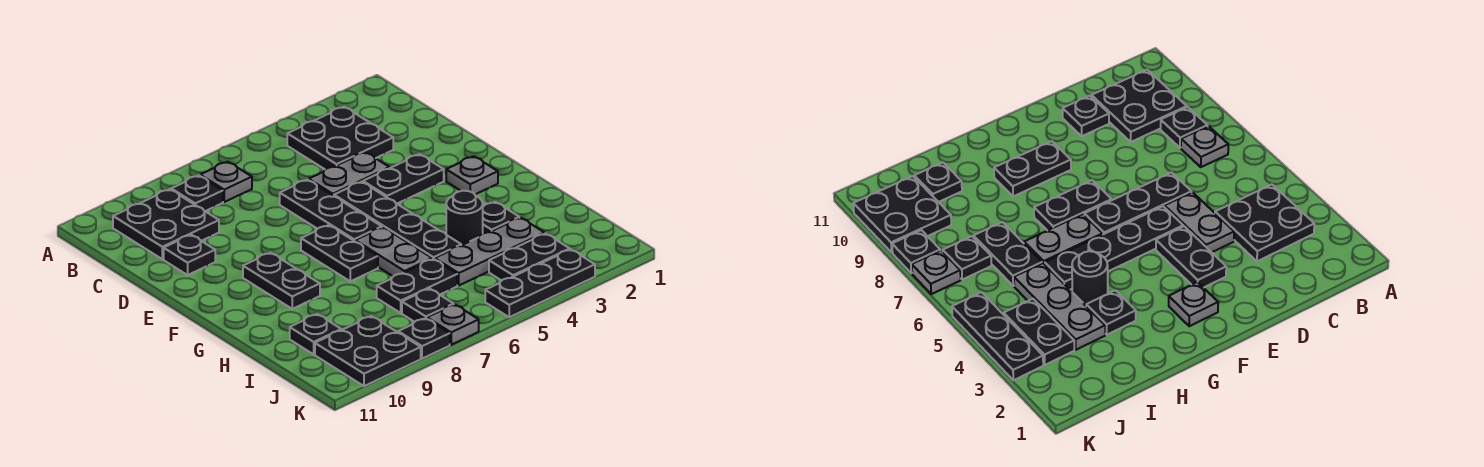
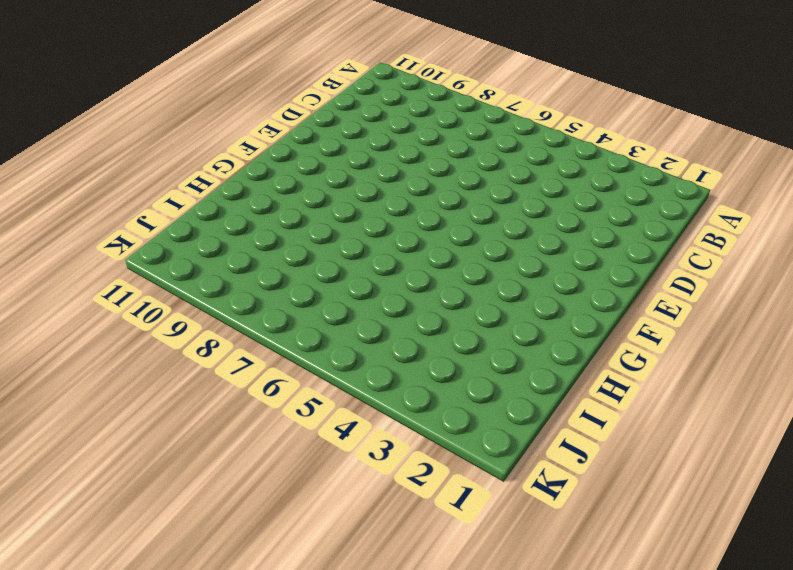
none -> black 2x2 plate [287,107,393,169]
none -> grey 1x1 plate [200,162,252,202]
none -> black 1x1 plate [171,175,223,211]

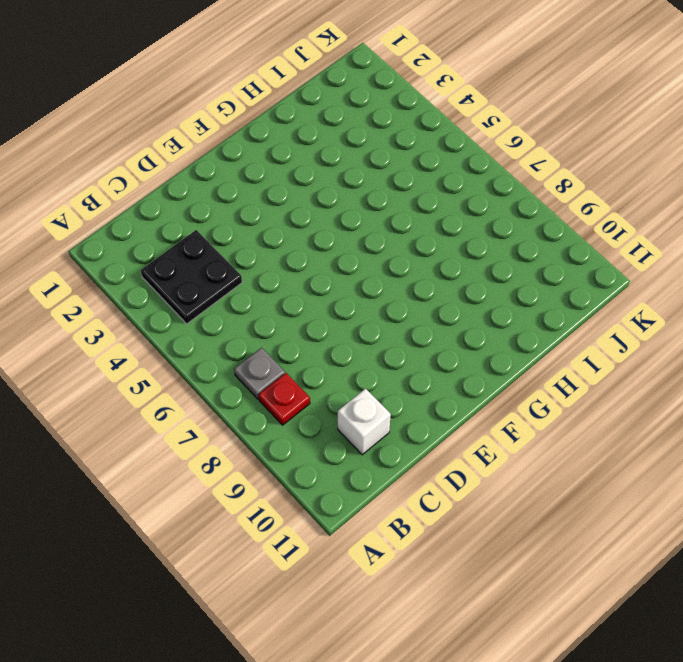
red 1x1 plate [259,373,310,425] -> black 1x1 plate [171,175,223,211]
white 1x1 brick [338,389,391,455] -> black 2x2 plate [113,189,219,259]
none -> grey 1x2 plate [309,152,389,196]
none -> black 1x3 plate [280,180,382,241]
none -> black 1x1 plate [164,235,215,275]

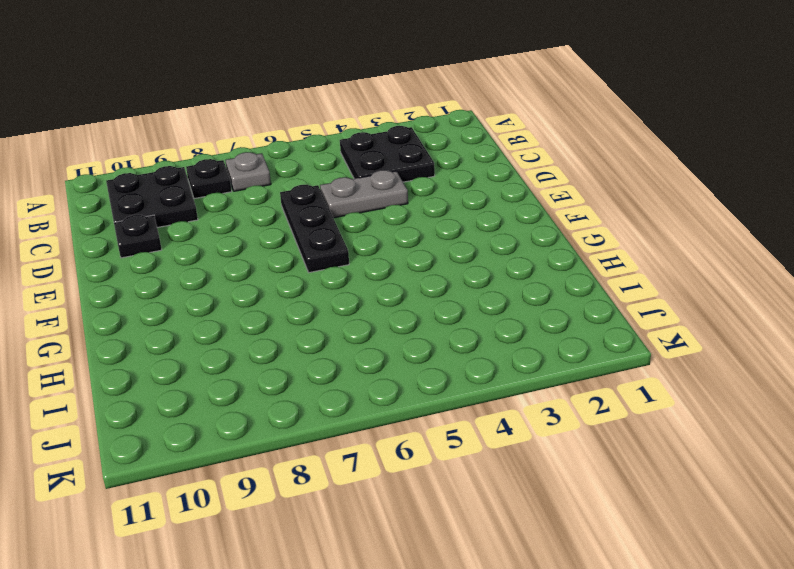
none -> black 1x2 plate [363,154,444,204]
none -> black 1x4 plate [334,182,461,259]
none -> grey 1x1 plate [446,156,498,194]

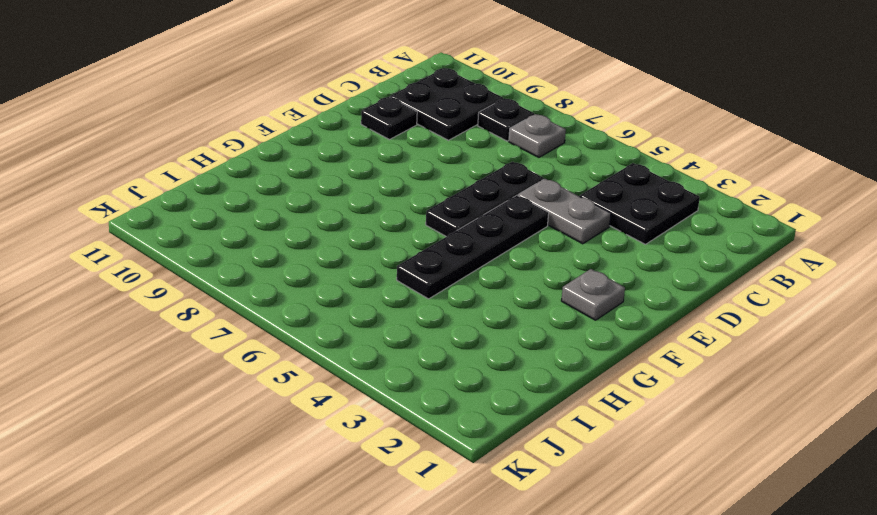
none -> black 1x2 plate [363,154,444,204]
none -> black 1x2 plate [301,225,378,281]
none -> black 1x2 plate [243,253,320,309]

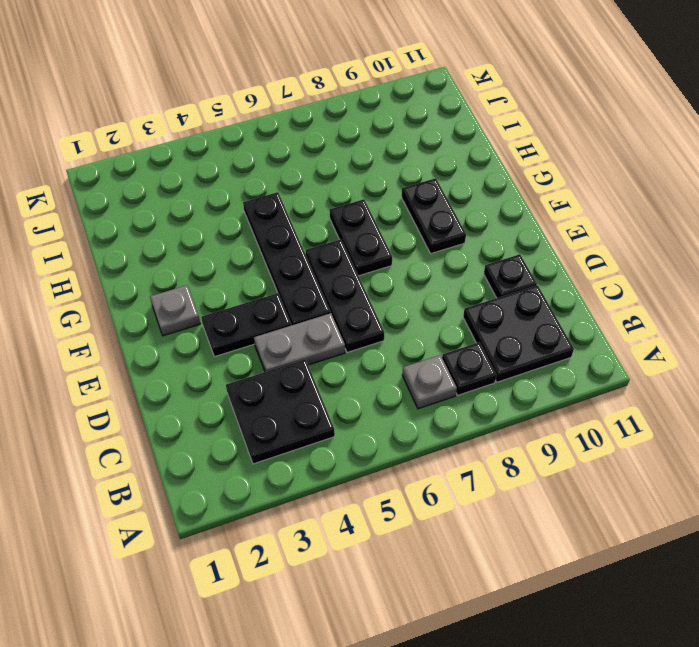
none -> grey 1x2 plate [355,227,432,276]
none -> black 1x1 plate [483,202,519,233]
none -> black 1x1 round brick [446,191,483,245]

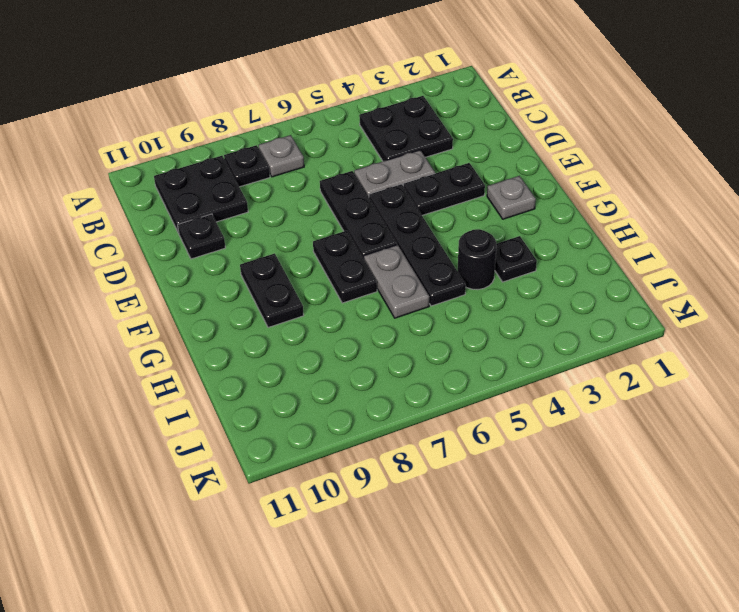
none -> grey 1x3 plate [435,218,545,285]
none -> black 1x2 plate [377,259,457,313]
none -> black 1x1 plate [290,314,341,354]

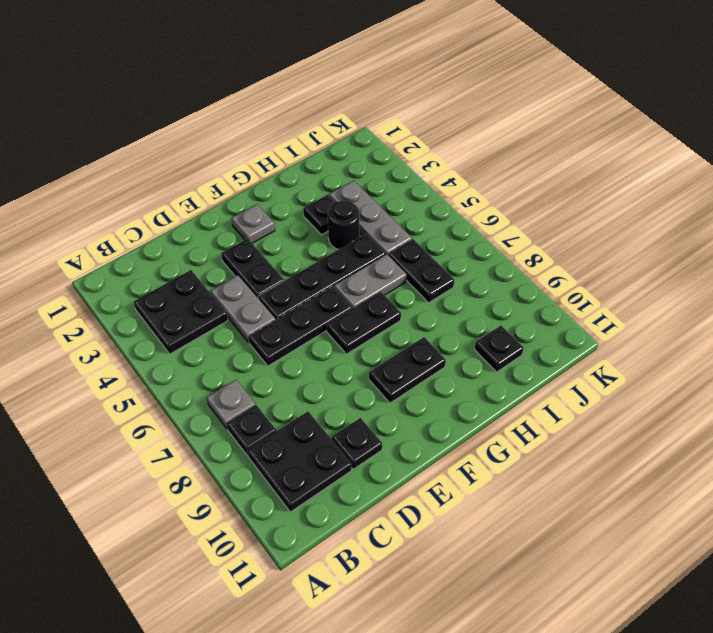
none -> black 1x2 plate [489,233,570,281]
none -> black 1x1 plate [402,289,454,322]
none -> black 2x2 plate [315,316,421,386]

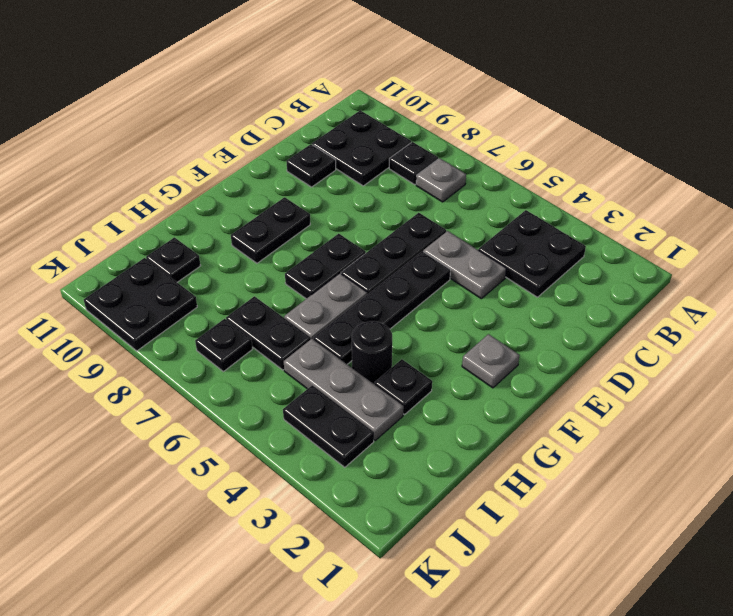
none -> black 1x2 plate [363,154,444,204]
none -> black 1x3 plate [485,249,595,317]
none -> grey 1x1 plate [427,304,479,345]

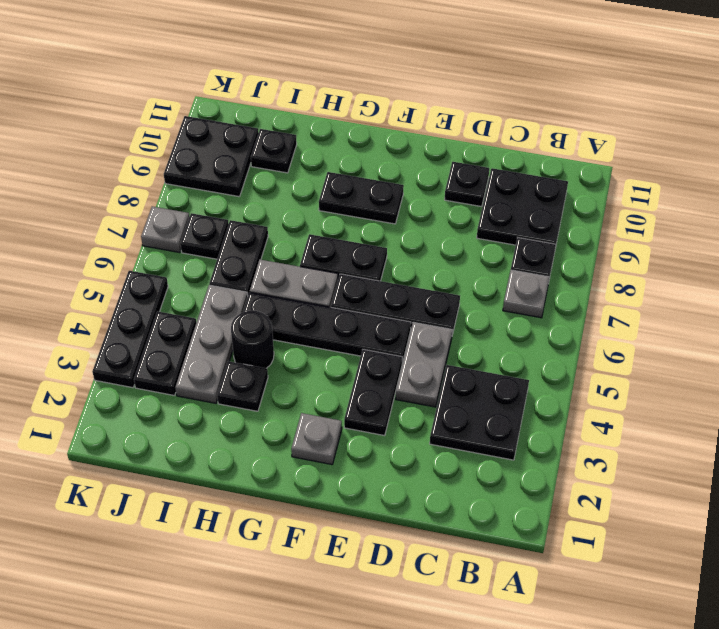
none -> black 1x1 plate [398,318,450,359]

